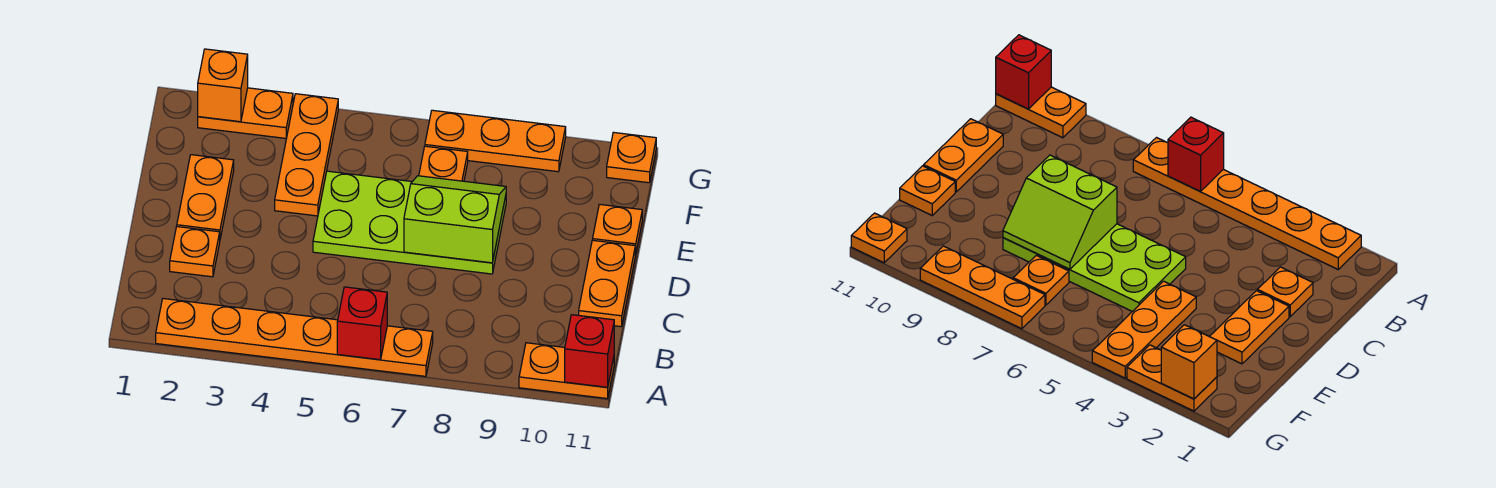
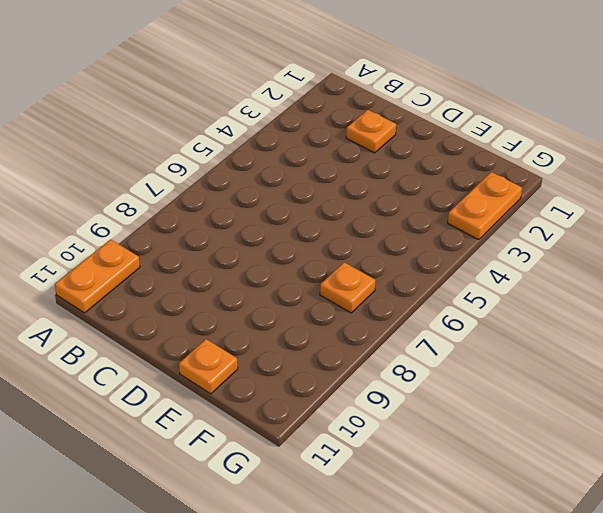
none -> orange 1x6 plate [156,299,433,376]
none -> orange 1x2 plate [579,240,635,327]
none -> orange 1x2 plate [177,155,234,238]

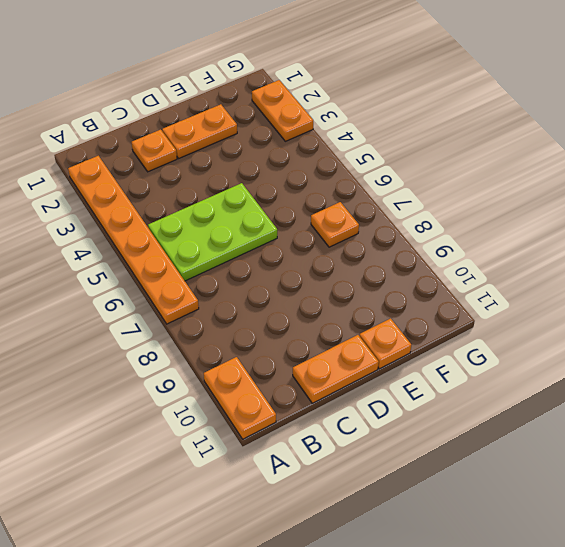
lime 2x3 plate [148,183,277,281] -> lime 2x4 plate [313,171,506,274]
none -> orange 1x3 plate [275,94,338,216]
none -> orange 1x3 plate [425,110,566,172]
none -> orange 1x1 plate [607,132,656,183]

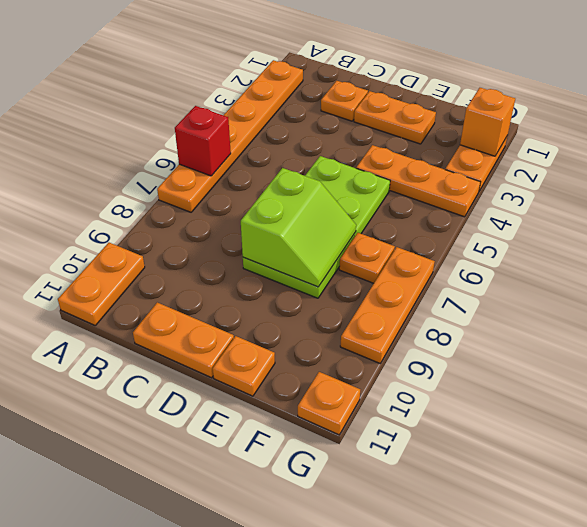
none -> red 1x1 brick [565,315,614,387]

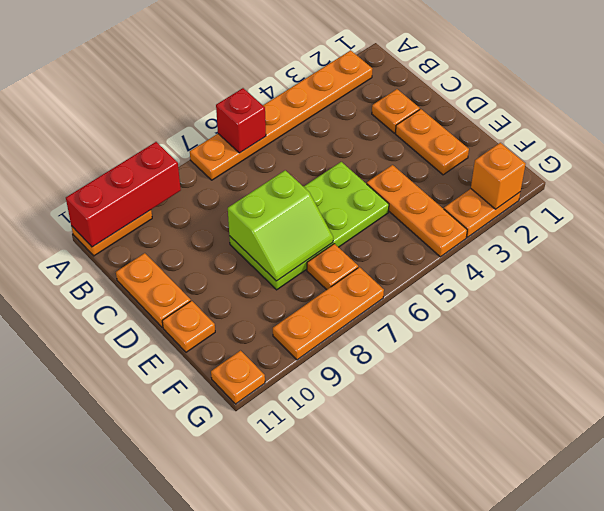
red 1x3 brick [66,142,181,247] -> red 1x1 brick [565,315,614,387]

